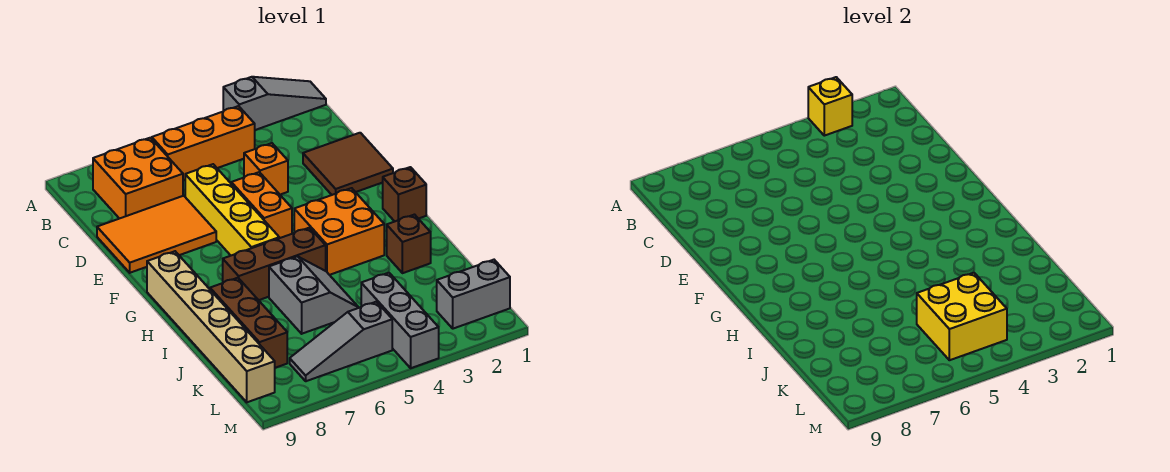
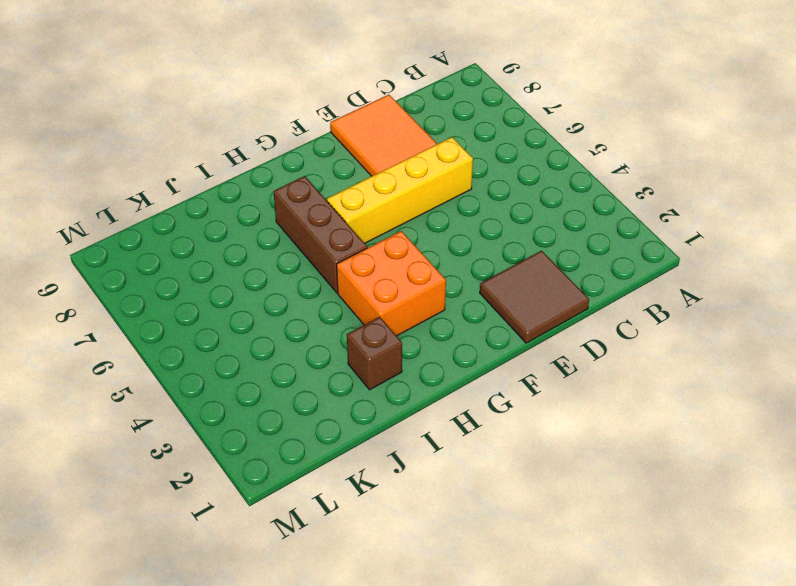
none -> grey 1x3 slope [223,77,326,130]
none -> orange 1x3 brick [152,106,255,180]
none -> orange 2x2 brick [93,138,183,219]

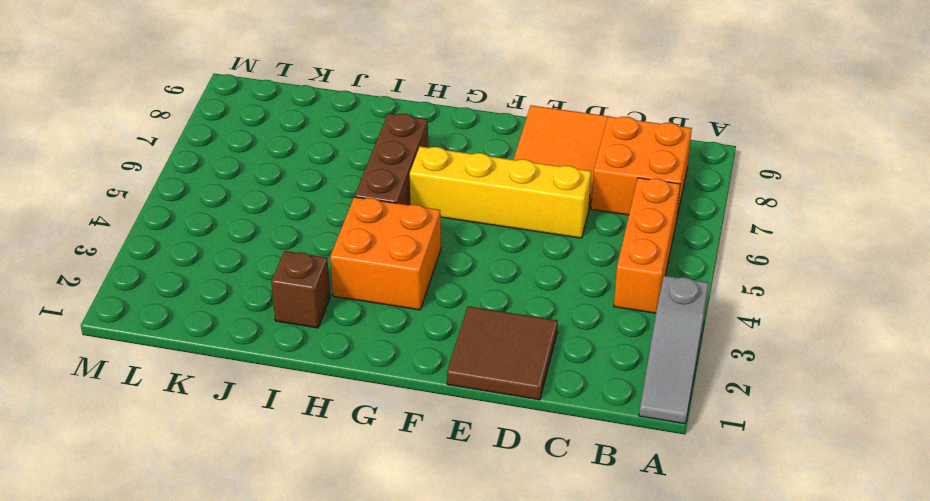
none -> orange 1x1 brick [244,143,288,195]
none -> orange 1x2 brick [231,172,292,238]
none -> brown 1x1 brick [383,167,426,221]

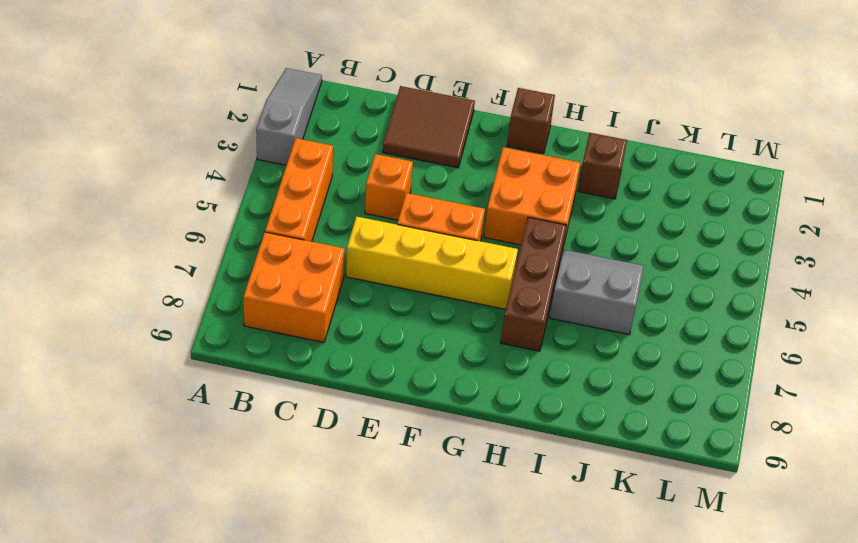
none -> orange 2x3 tile [97,196,216,273]
none -> tan 1x6 brick [147,251,275,402]
none -> brown 1x3 brick [210,278,287,368]

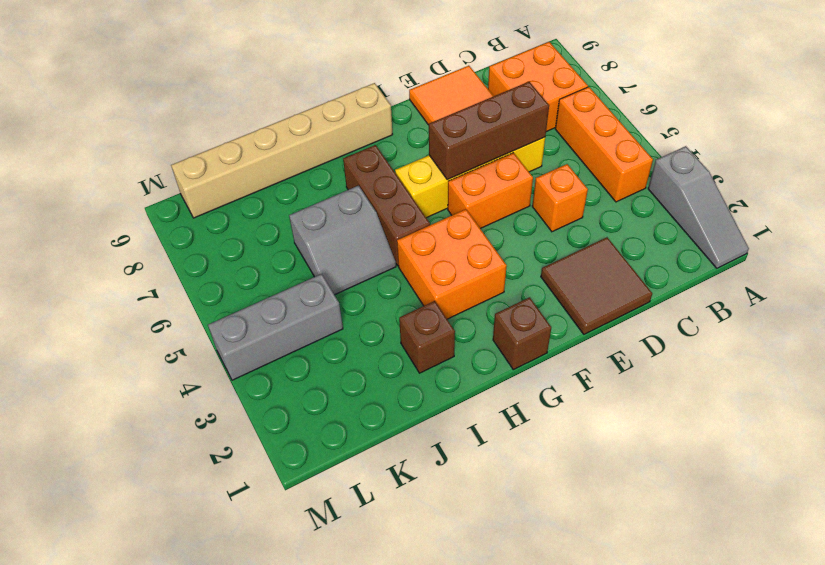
brown 1x3 brick [429,82,549,180] -> brown 1x3 brick moved to [210,278,287,368]
none -> grey 1x2 brick [437,260,510,329]
none -> grey 1x3 slope [290,302,392,381]
none -> yellow 1x1 brick [808,77,852,136]

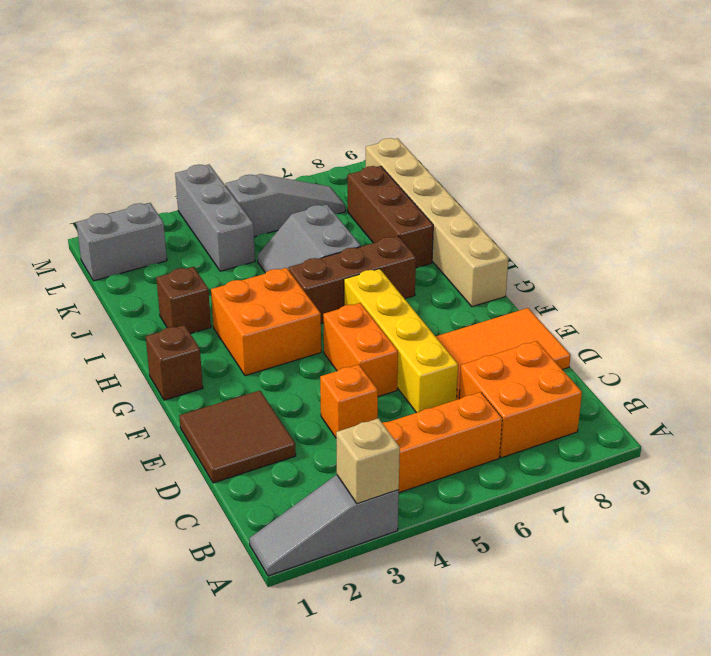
tan 1x1 brick [336,418,400,504] -> yellow 1x1 brick [808,77,852,136]
none -> yellow 2x2 brick [917,273,1007,360]

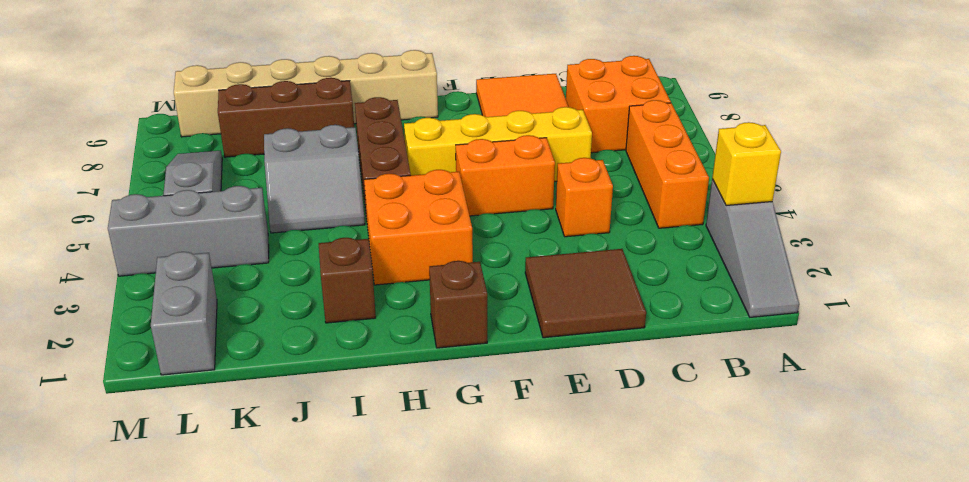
none -> yellow 2x2 brick [917,273,1007,360]

